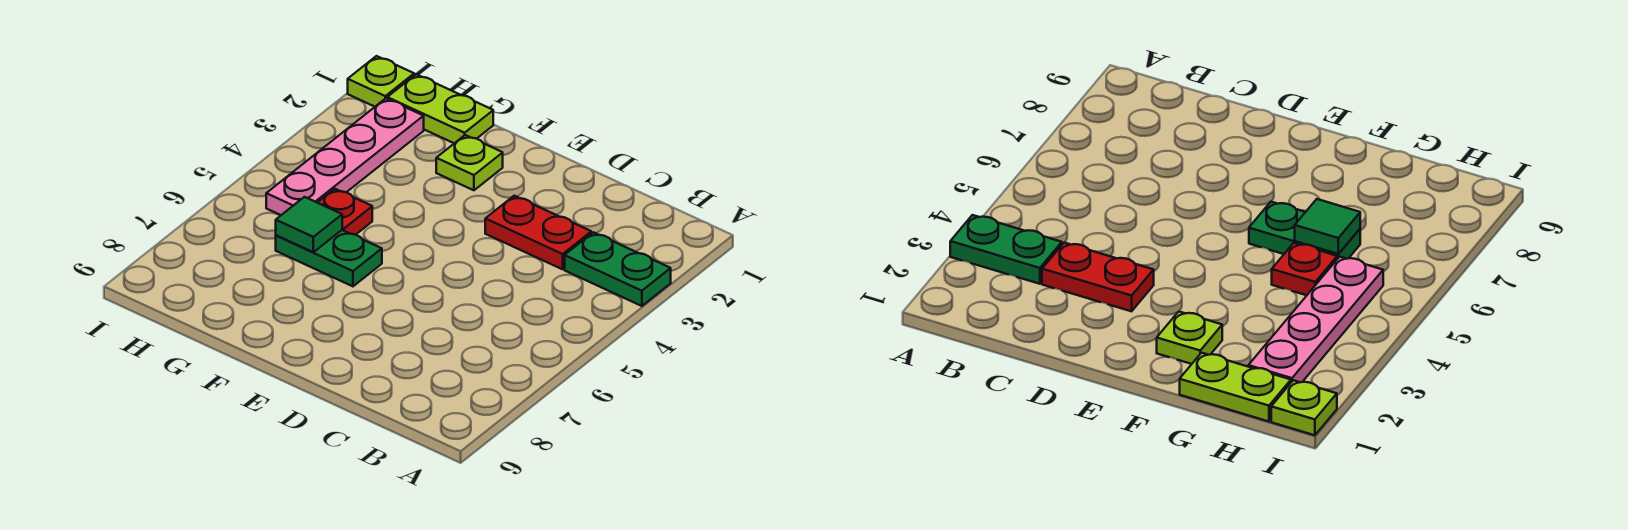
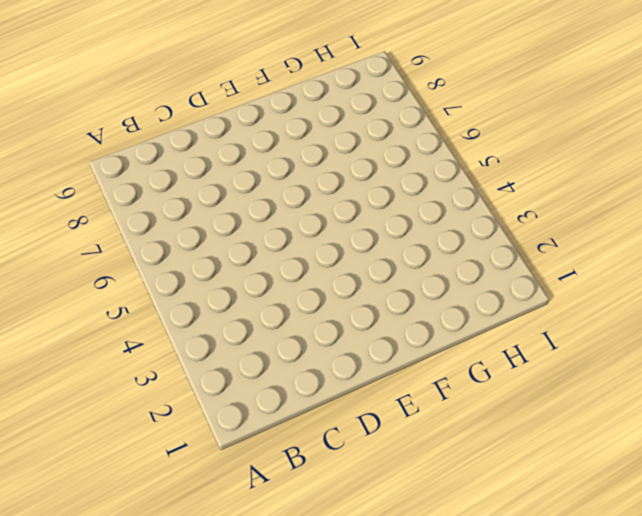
none -> green 1x2 plate [565,232,671,306]
none -> red 1x2 plate [485,196,591,269]

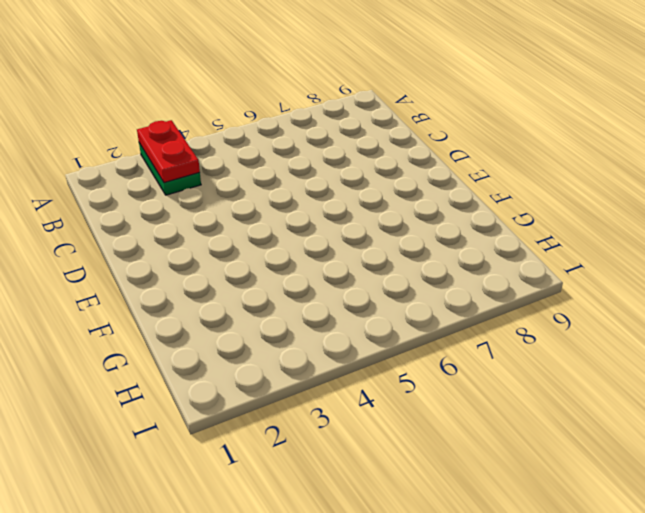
red 1x2 plate [137,120,200,183] -> red 1x2 plate moved to [485,196,591,269]
none -> lime 1x1 plate [436,135,503,190]
none -> green 1x2 plate [276,230,382,286]

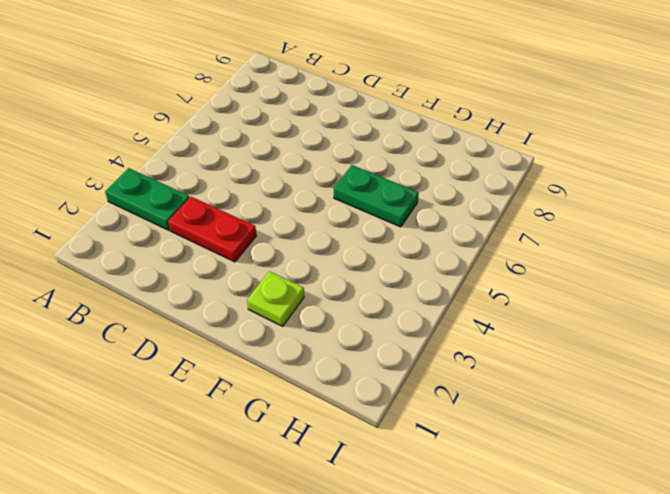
none -> lime 1x2 plate [387,74,493,143]
none -> red 1x1 plate [317,189,372,235]

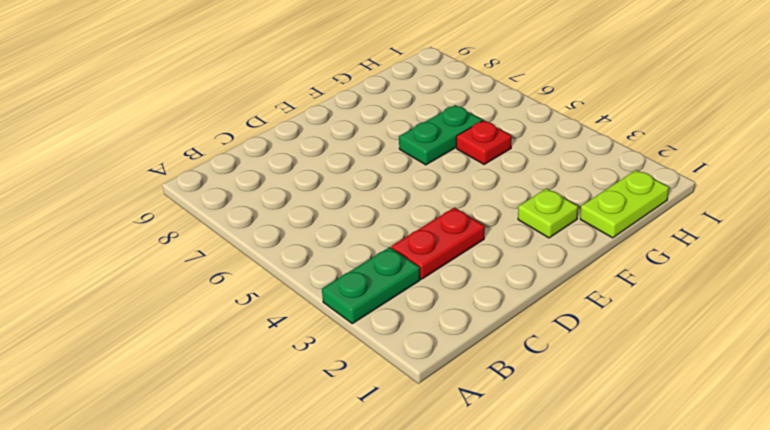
none -> pink 1x4 plate [266,98,424,215]
none -> lime 1x1 plate [348,56,414,107]

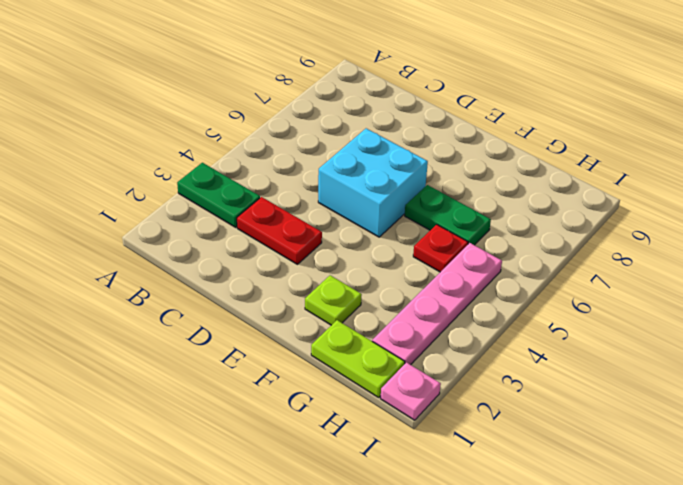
cyan 2x2 brick [318,128,428,237] -> none
pink 1x1 plate [381,363,441,420] -> lime 1x1 plate [348,56,414,107]
none -> green 1x1 tile [276,197,342,252]

